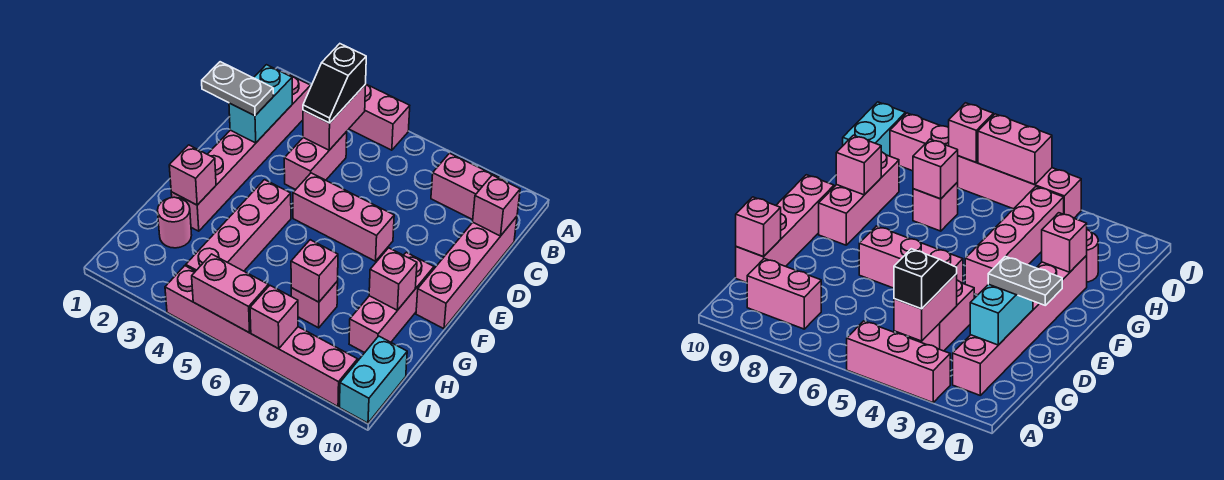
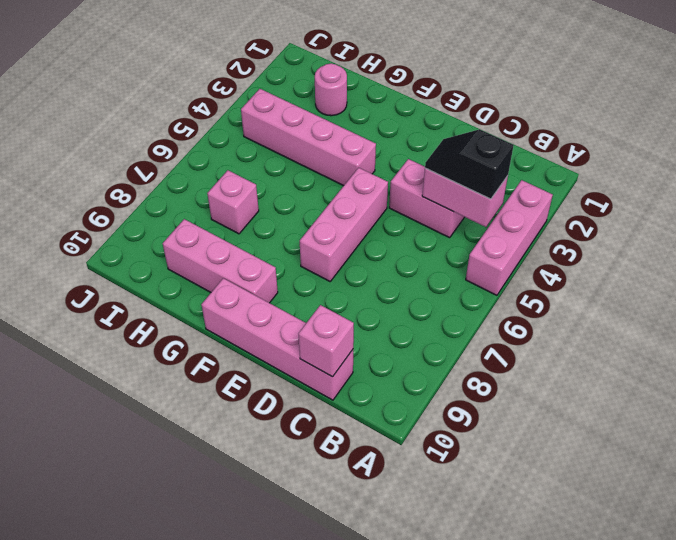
none -> pink 1x6 brick [171,73,311,231]
none -> pink 1x2 brick [431,153,505,220]
none -> cyan 1x2 brick [340,336,407,423]

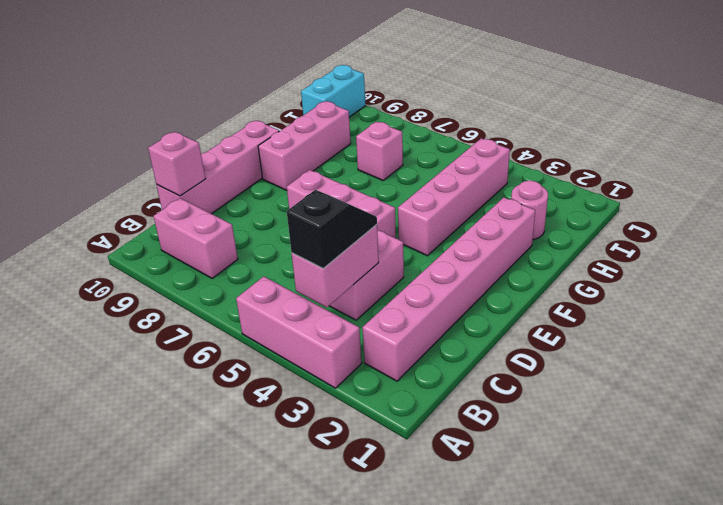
none -> pink 1x6 brick [165,266,358,407]
none -> cyan 1x2 brick [229,65,292,143]
none -> pink 1x1 brick [169,145,216,205]

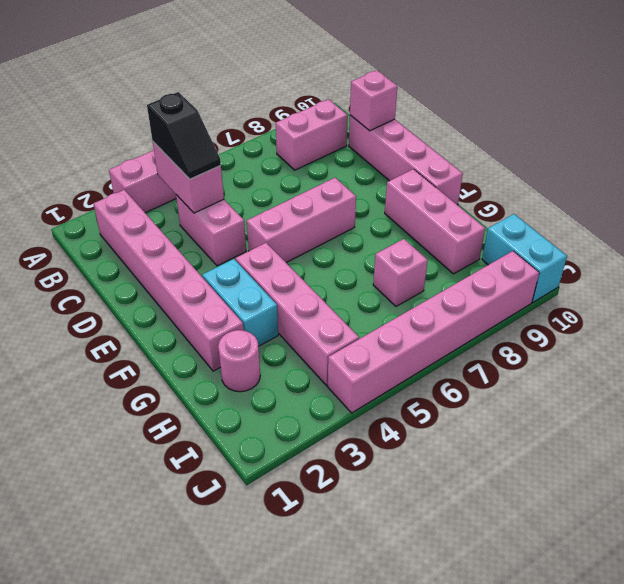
cyan 1x2 brick [202,259,278,347] -> cyan 1x2 brick moved to [229,65,292,143]
none -> pink 1x1 brick [169,145,216,205]
none -> pink 1x1 brick [369,248,417,310]
none -> pink 1x1 brick [291,240,338,302]

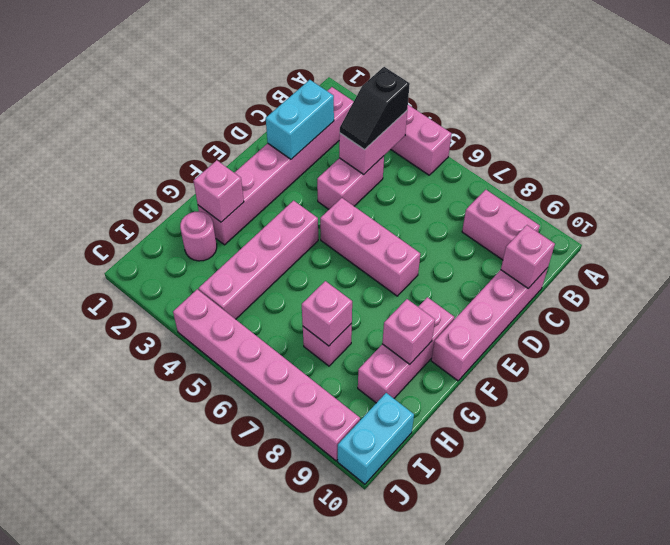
none -> pink 1x2 brick [192,254,268,333]
none -> pink 1x1 brick [250,286,298,349]
none -> grey 1x2 plate [202,62,273,116]

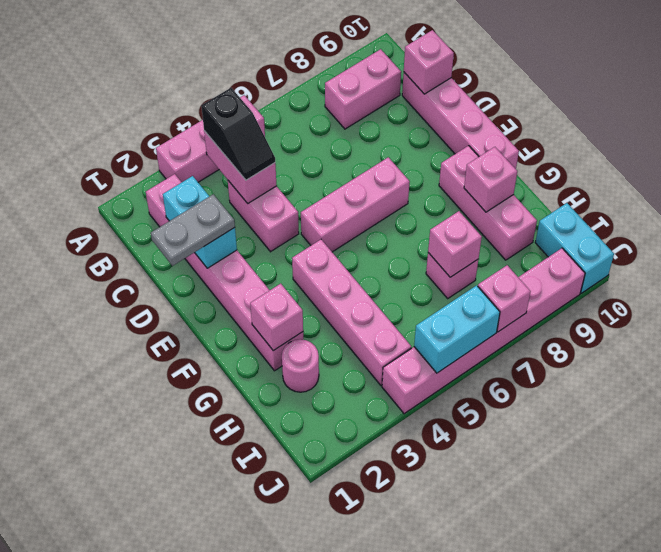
cyan 1x2 brick [414,285,500,373] -> pink 1x2 brick [192,254,268,333]

